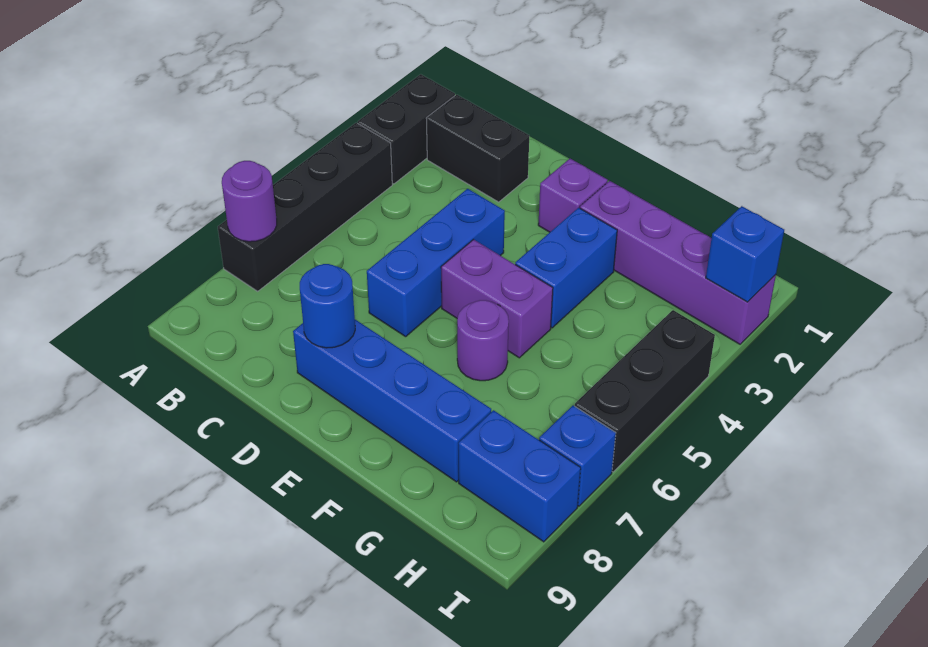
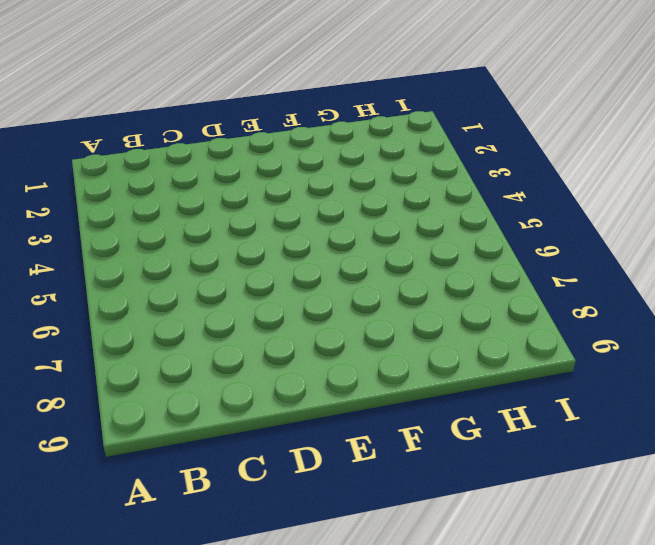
none -> black 1x2 brick [358,74,455,184]
none -> black 1x4 brick [218,123,392,291]
none -> black 1x2 brick [426,95,529,202]

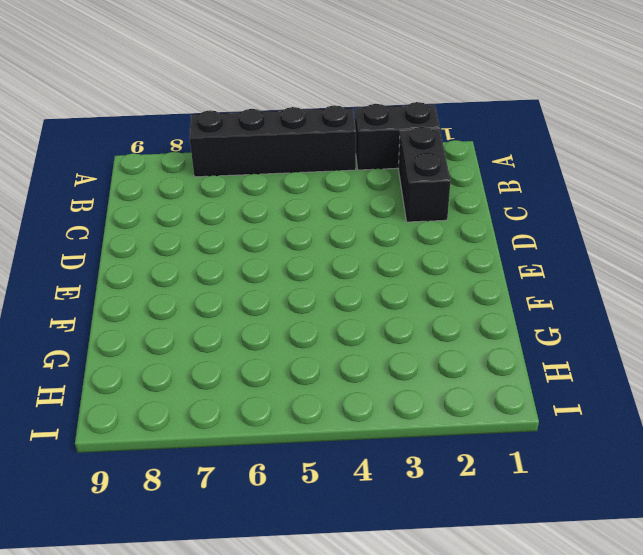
none -> blue 1x3 brick [367,189,505,337]
none -> blue 1x4 brick [293,320,491,482]
none -> purple 1x1 brick [538,159,608,232]

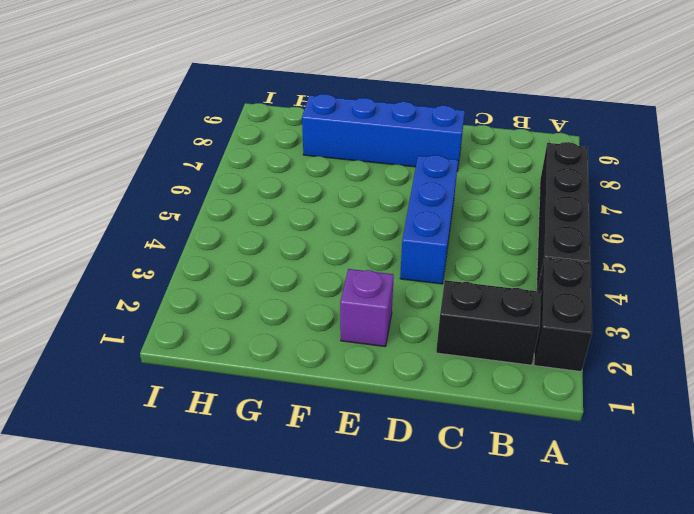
none -> purple 1x2 brick [441,240,553,358]
none -> purple 1x4 brick [580,181,776,344]
none -> blue 1x2 brick [515,208,617,328]

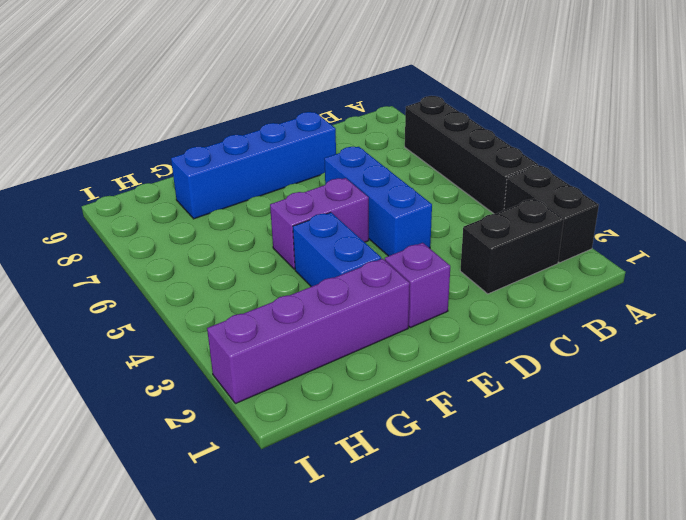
none -> purple 1x1 round brick [457,300,509,381]
none -> blue 1x2 brick [458,410,581,542]
none -> black 1x3 brick [575,310,715,472]

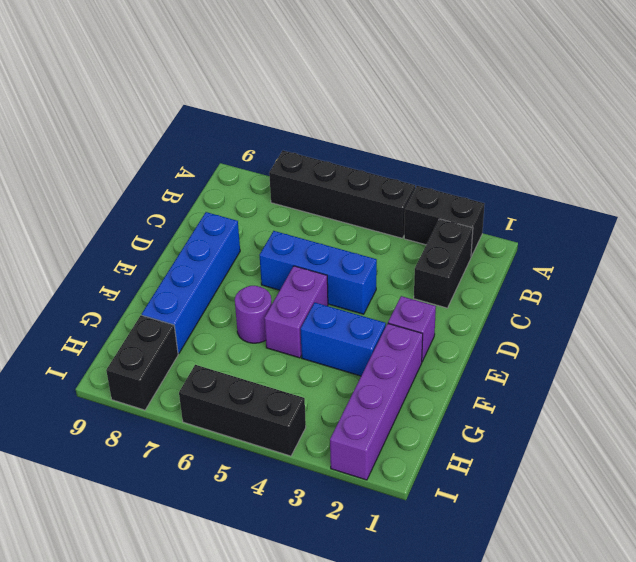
black 1x2 brick [106,315,178,410] -> blue 1x2 brick [458,410,581,542]
none -> blue 1x1 brick [539,406,616,506]
none -> purple 1x1 round brick [222,161,277,242]
none -> blue 1x1 round brick [300,264,355,348]

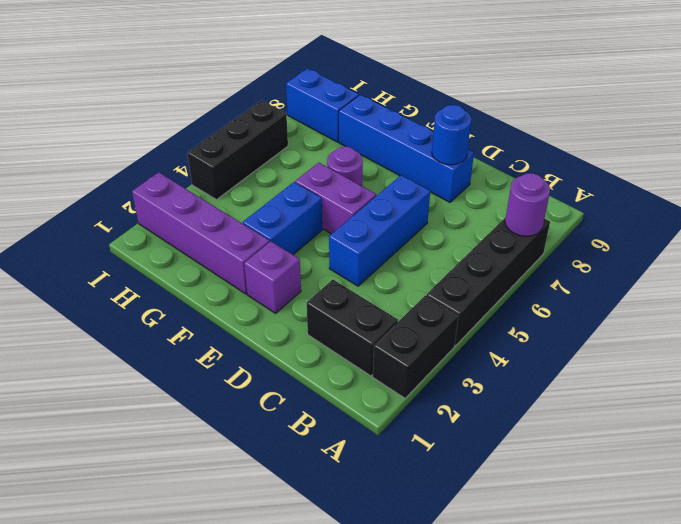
none -> blue 1x1 brick [539,406,616,506]
none -> blue 1x1 brick [706,206,784,302]

